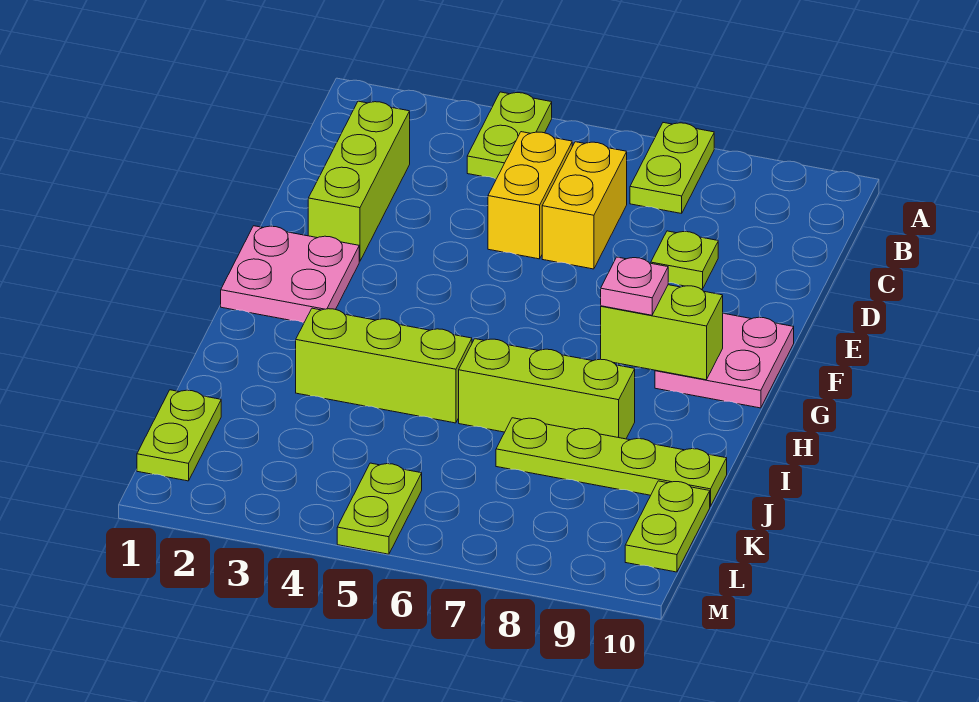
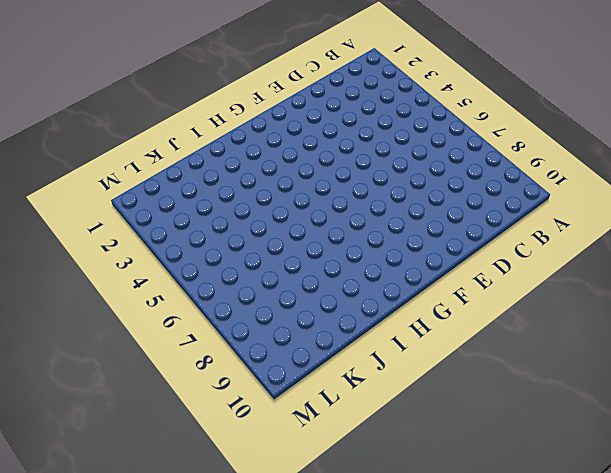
none -> lime 1x2 plate [467,92,552,179]
none -> lime 1x2 plate [630,123,714,214]
none -> lime 1x3 brick [308,101,410,261]

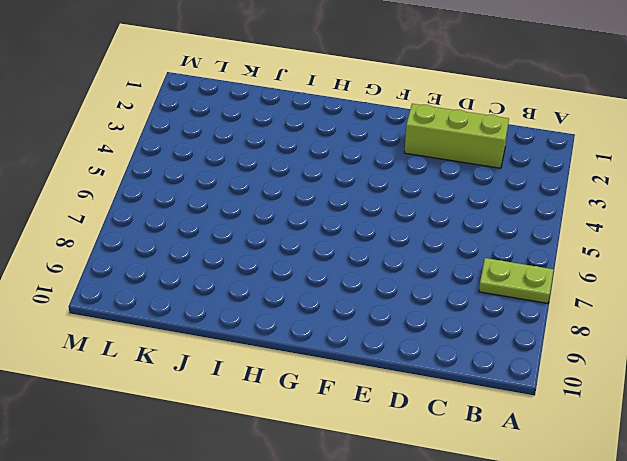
none -> lime 1x2 plate [467,92,552,179]
none -> yellow 1x2 brick [488,132,572,259]
none -> yellow 1x2 brick [542,142,627,269]

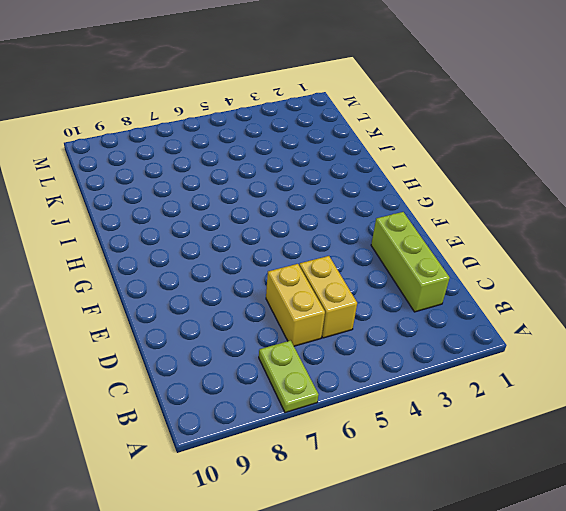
none -> lime 1x2 plate [467,92,552,179]
none -> lime 1x1 plate [651,231,718,289]
none -> pink 2x2 plate [221,226,359,323]

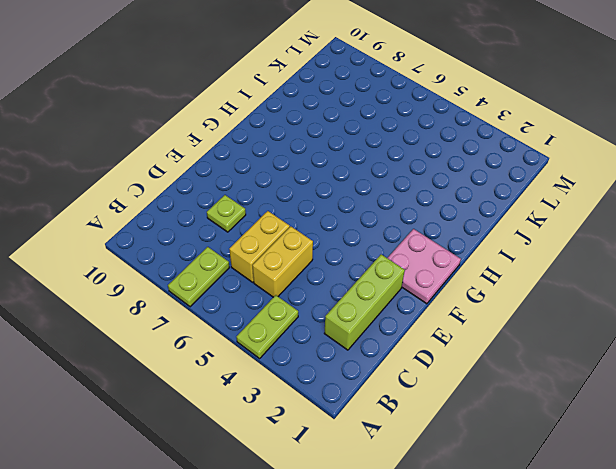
none -> pink 2x2 plate [655,313,794,408]
none -> lime 1x3 brick [296,308,472,423]
none -> lime 1x3 brick [459,339,635,439]

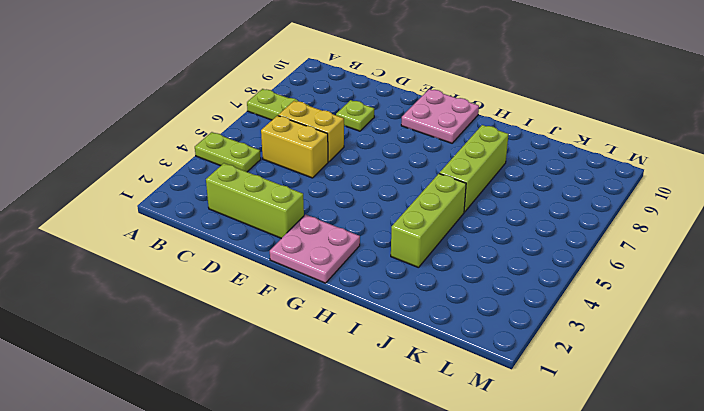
none -> lime 1x4 plate [496,418,727,506]
none -> lime 1x2 plate [137,390,221,481]
none -> lime 1x2 plate [625,481,710,572]

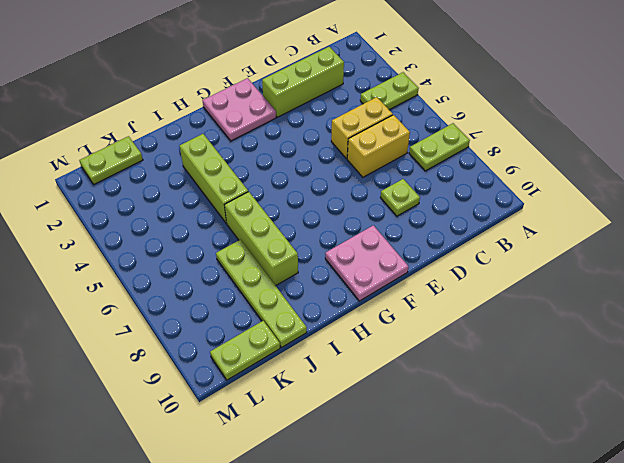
none -> lime 1x2 plate [337,463,422,554]
none -> lime 1x2 brick [601,285,723,380]
none -> pink 1x1 plate [601,257,668,315]

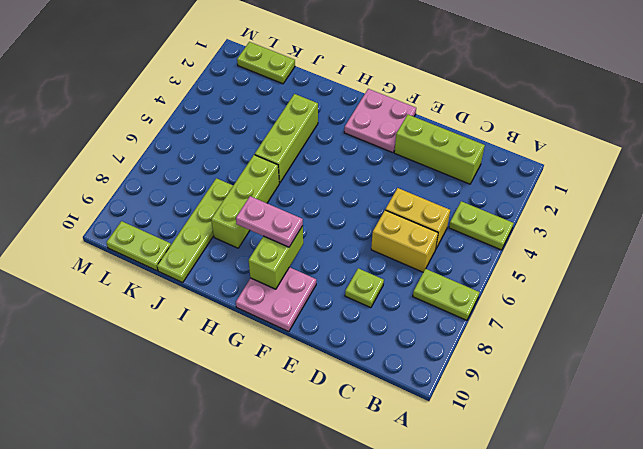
pink 1x2 plate [236,196,303,247] -> pink 1x1 plate [601,257,668,315]
none -> lime 1x2 plate [337,463,422,554]

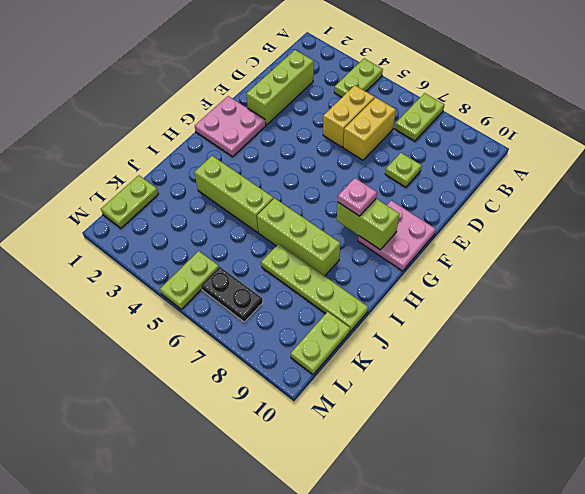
black 1x2 plate [201,267,263,322] -> none

